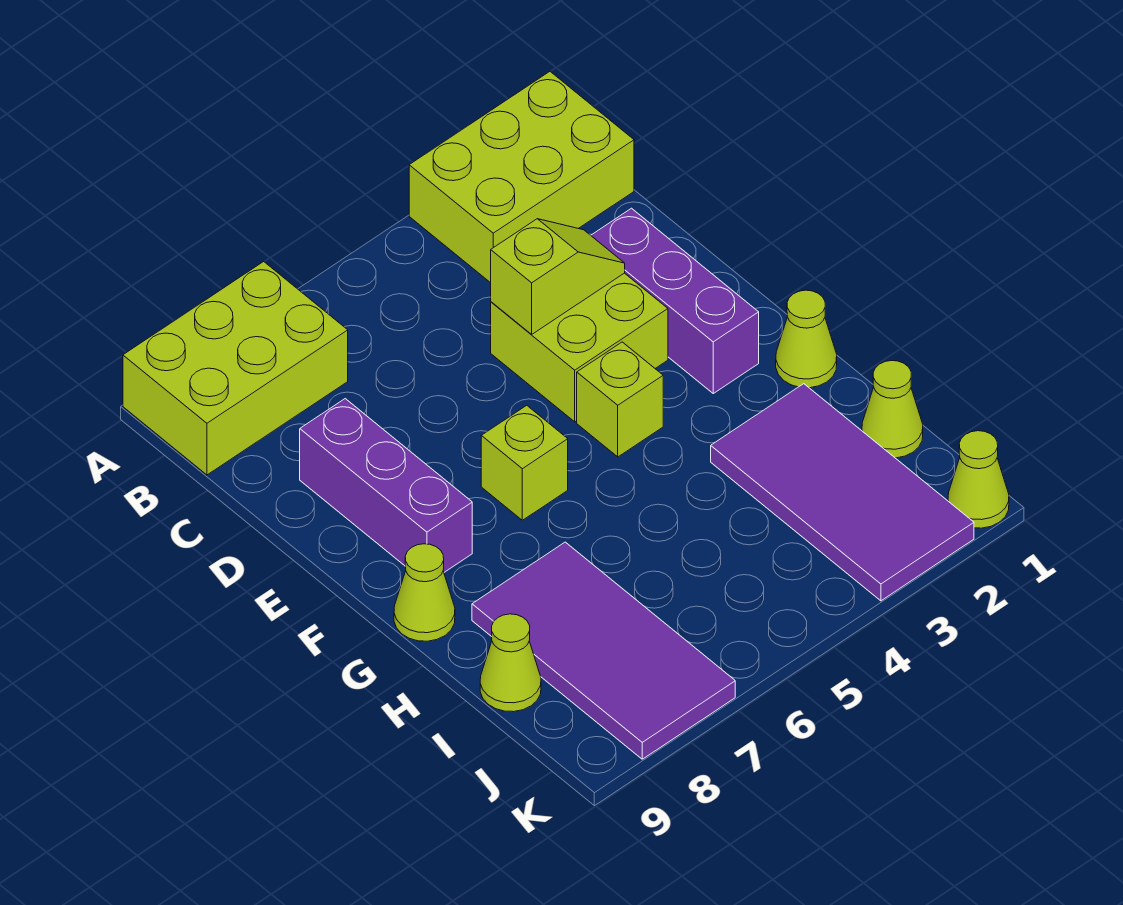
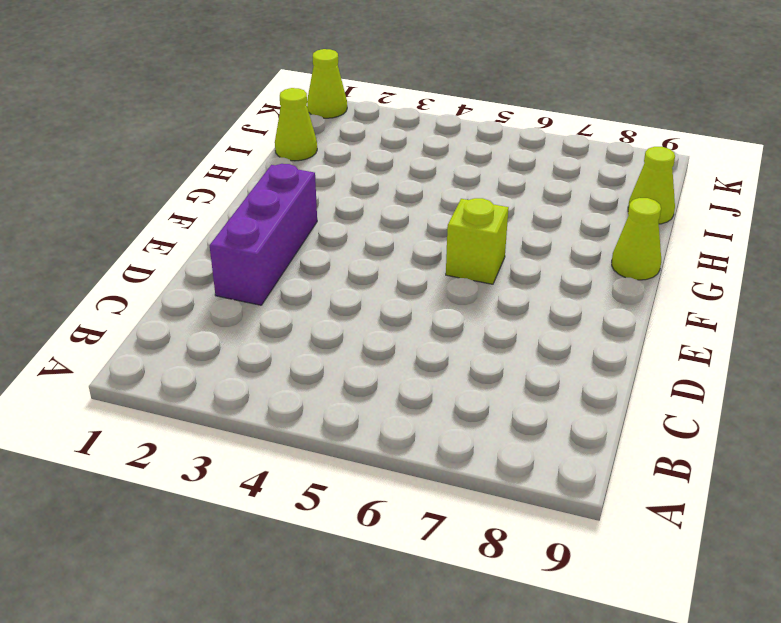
none -> lime 2x3 brick [409,72,634,283]
none -> lime 2x3 brick [123,262,348,475]
none -> lime 2x2 brick [491,273,668,422]

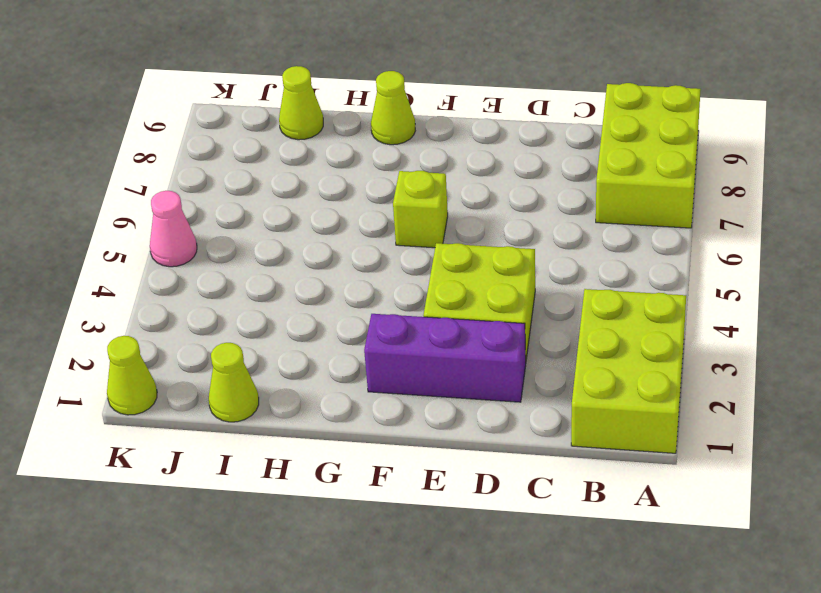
pink 1x1 cone [150,191,197,267] -> none
none -> purple 1x3 brick [300,399,472,572]
none -> lime 1x1 brick [577,342,663,457]
none -> lime 1x1 cone [776,290,837,388]

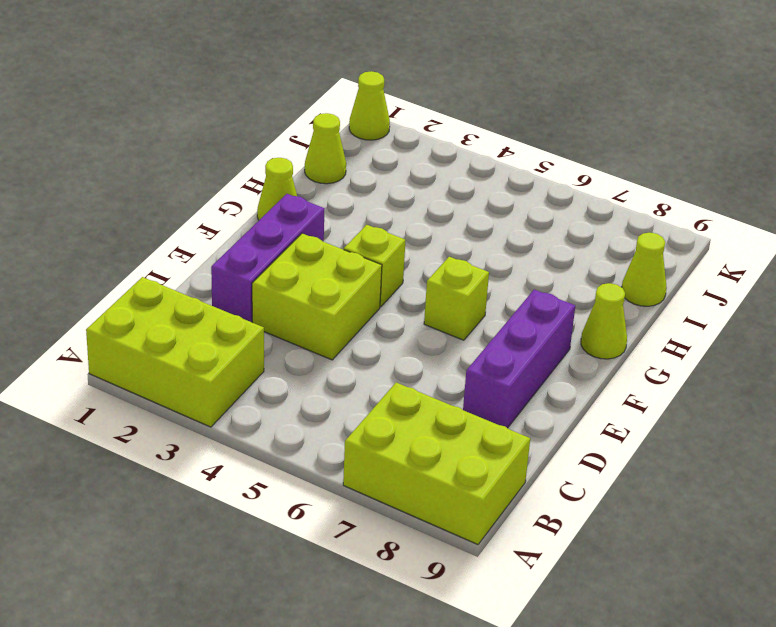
none -> purple 2x4 tile [711,384,974,601]
none -> purple 2x4 tile [472,542,735,759]
none -> lime 1x2 slope [491,219,625,335]

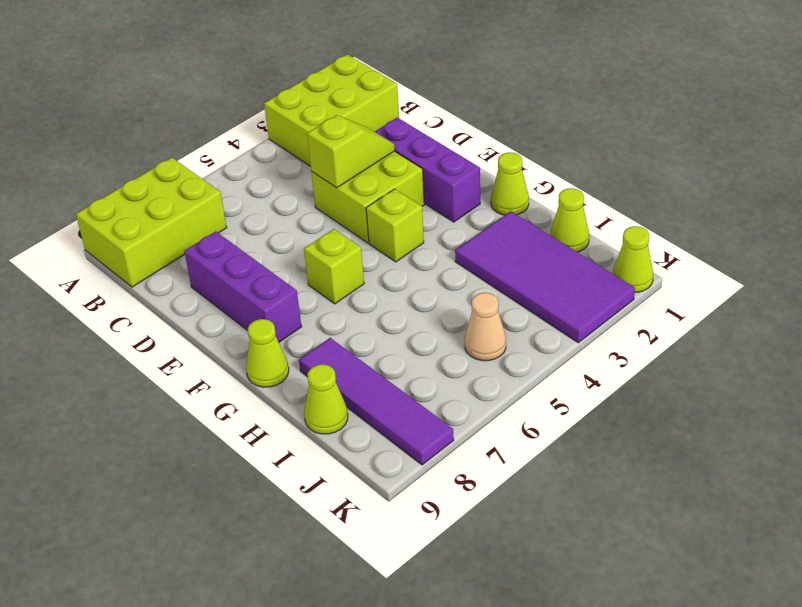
purple 1x4 tile [299,338,454,465] -> purple 2x4 tile [472,542,735,759]
tan 1x1 cone [465,293,506,361] -> none

